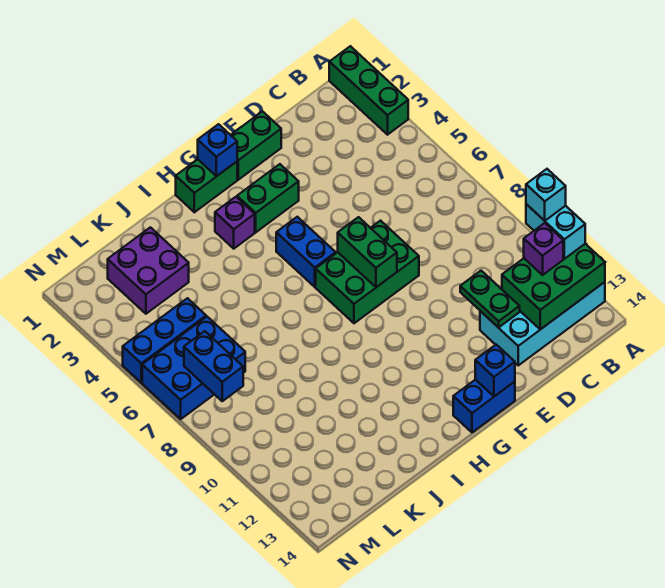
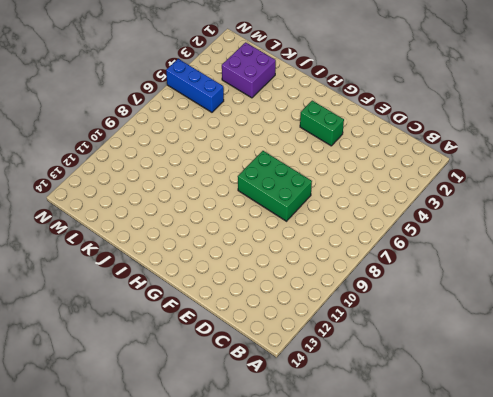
none -> green 1x3 brick [329,46,408,135]
none -> cyan 2x4 brick [480,282,605,365]
none -> green 1x2 brick [231,111,281,180]

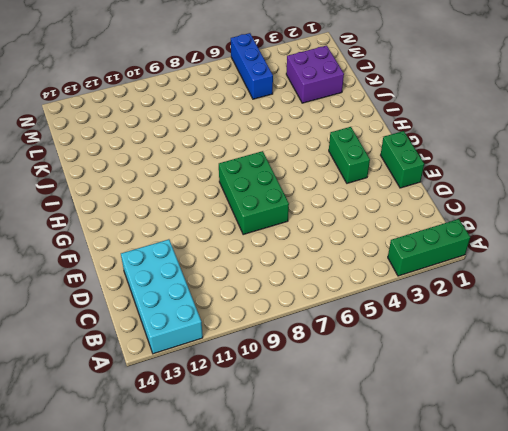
none -> blue 1x2 brick [453,380,515,432]
none -> green 1x2 brick [176,159,237,212]
none -> blue 1x2 brick [276,217,336,287]

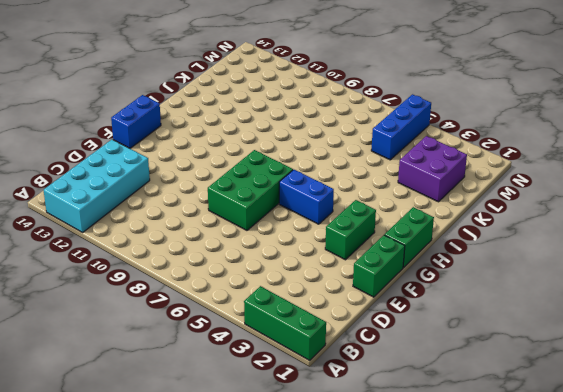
none -> purple 1x1 brick [215,197,255,249]
none -> blue 2x3 brick [142,317,245,419]
none -> green 2x3 brick [502,244,605,329]

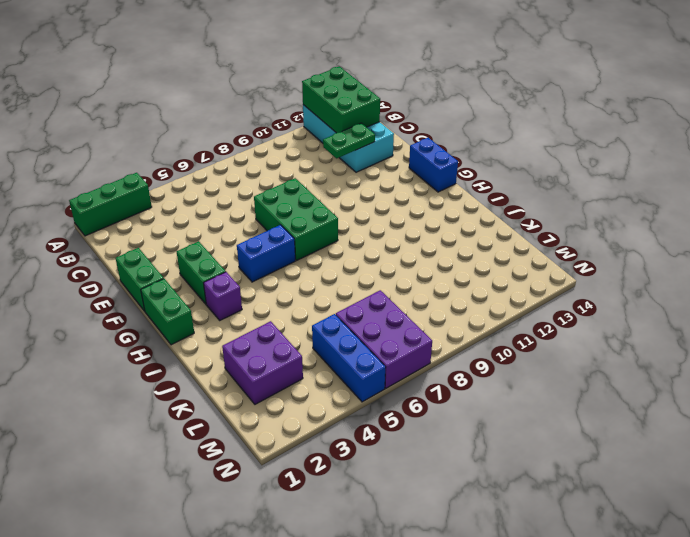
purple 2x3 brick [336,290,432,388] -> blue 2x3 brick [142,317,245,419]
none -> green 1x2 brick [338,217,397,287]
none -> blue 1x1 brick [475,345,515,396]
none -> blue 1x1 brick [198,124,237,176]

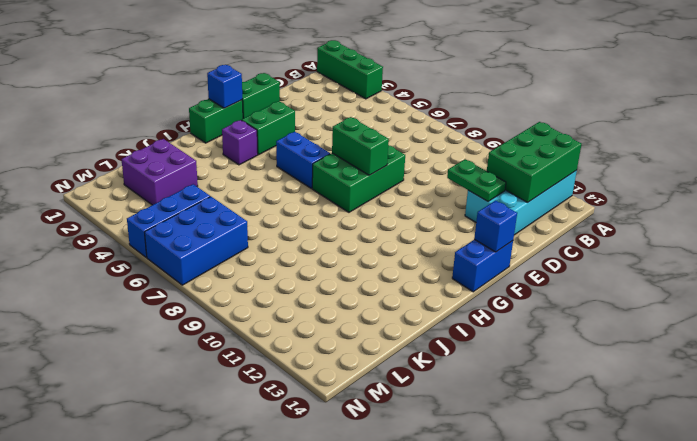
none -> blue 1x2 brick [184,331,243,401]
none -> cyan 1x2 brick [526,204,585,259]
none -> purple 1x1 brick [524,223,563,275]

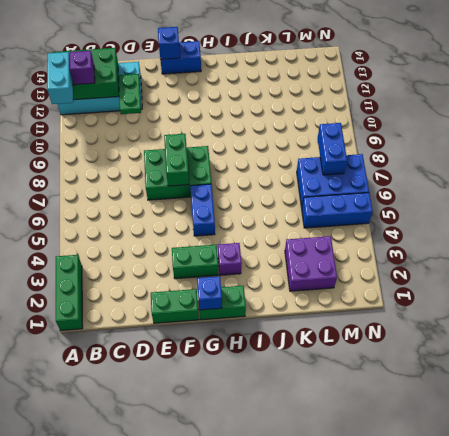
none -> cyan 1x1 brick [526,169,566,221]

